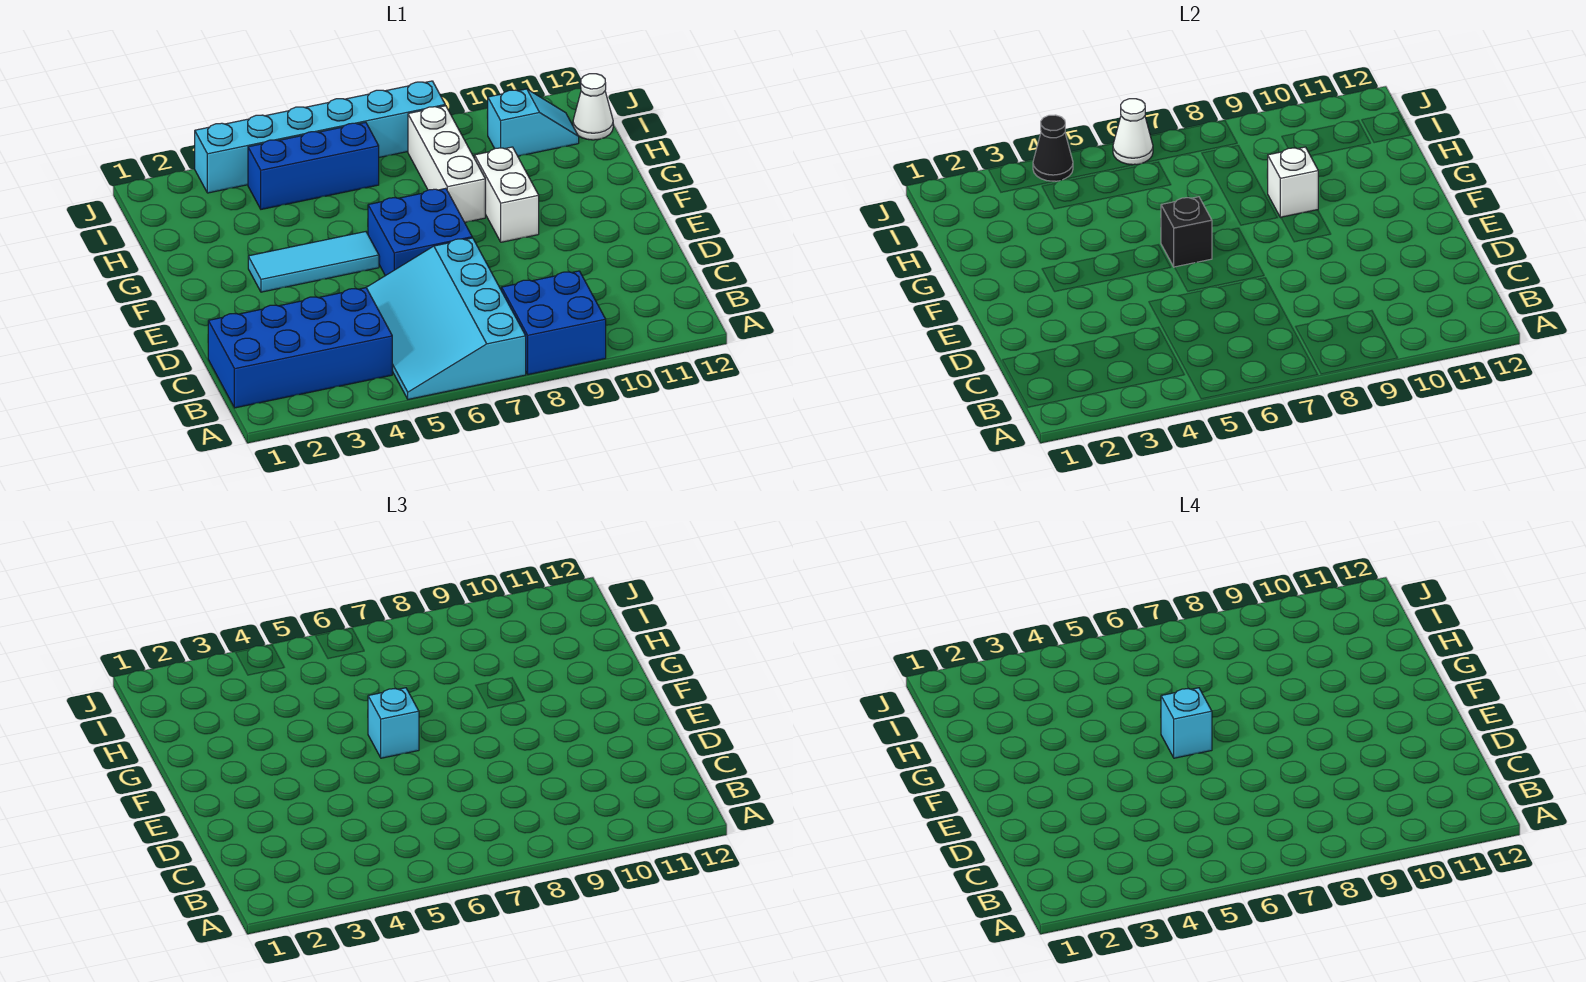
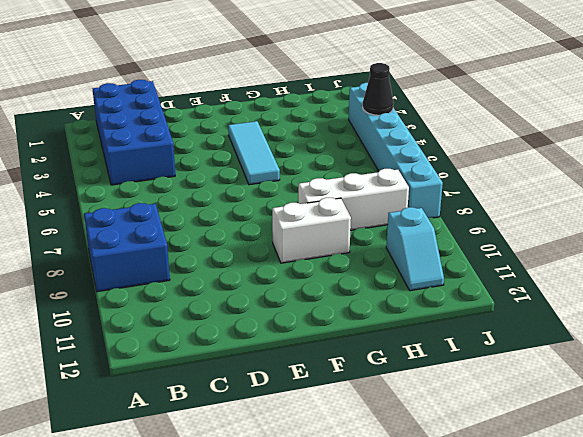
none -> cyan 3x4 slope [366,238,526,399]
none -> blue 2x2 brick [368,188,472,276]
none -> blue 1x3 brick [248,122,379,209]

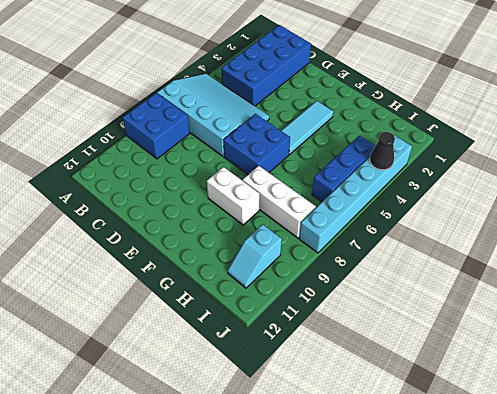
none -> white 1x1 cone [573,74,613,140]
none -> black 1x1 brick [1161,197,1212,267]
none -> white 1x1 brick [1267,147,1318,218]

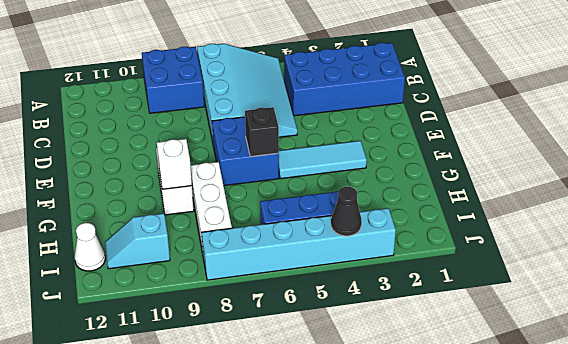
none -> white 1x1 cone [1113,99,1153,165]
none -> cyan 1x1 brick [368,688,419,758]
none -> cyan 1x1 brick [1161,688,1212,758]

